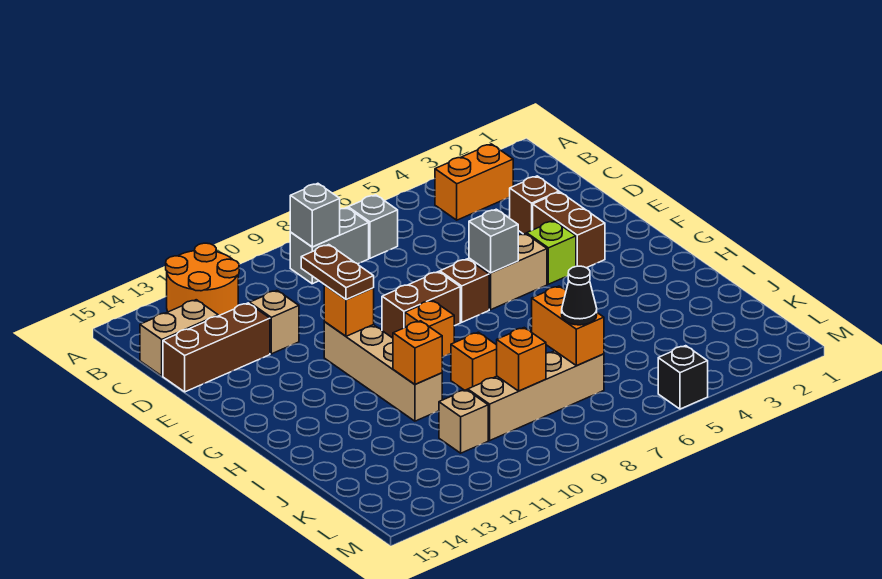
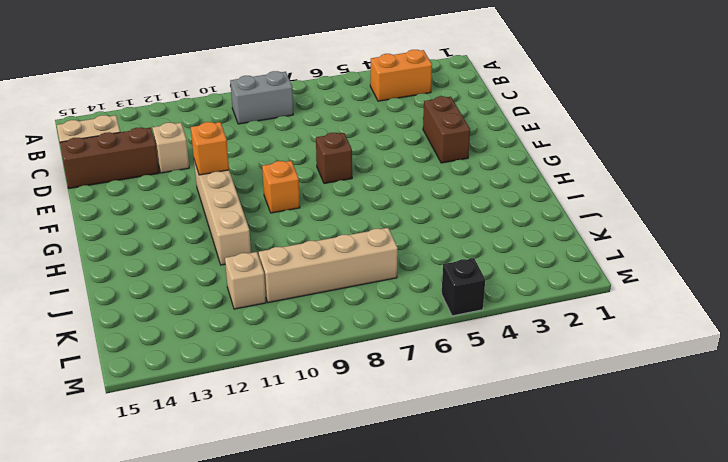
none -> orange 2x2 round brick [166,243,239,316]
none -> grey 1x1 brick [348,195,398,258]
none -> brown 1x1 brick [510,176,559,234]

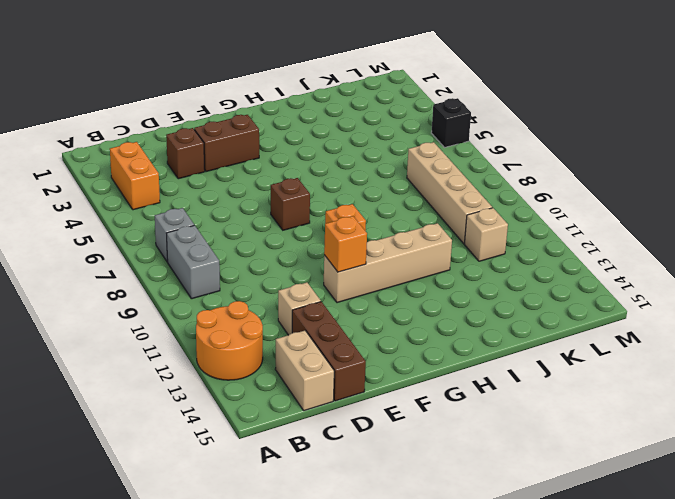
none -> lime 1x1 brick [527,221,576,284]
none -> tan 1x2 brick [469,234,547,310]
none -> brown 1x2 brick [382,272,460,338]

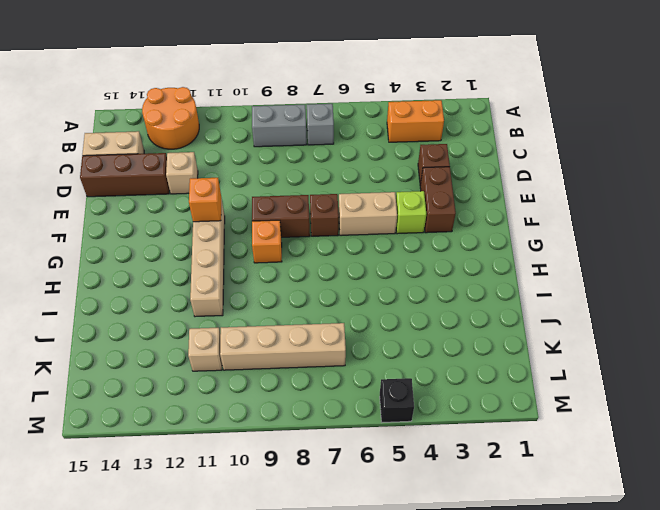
none -> orange 1x1 brick [451,332,497,390]
none -> grey 1x1 brick [290,183,340,247]
none -> grey 1x1 brick [469,209,518,273]

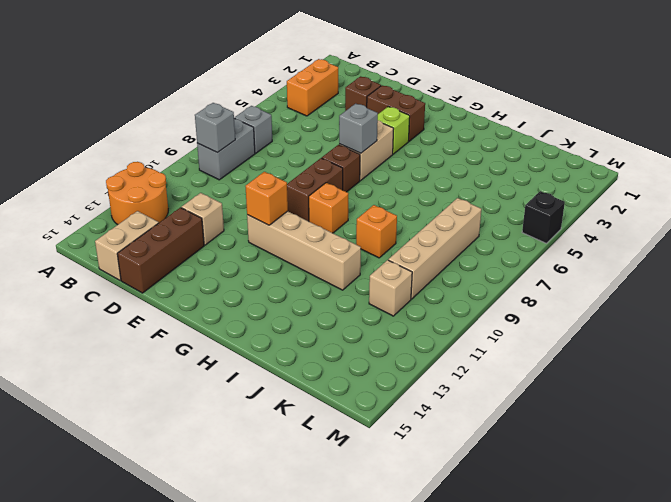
none -> orange 1x1 brick [393,321,442,384]
none -> orange 1x2 brick [532,286,604,366]
none -> orange 1x1 brick [497,328,546,391]

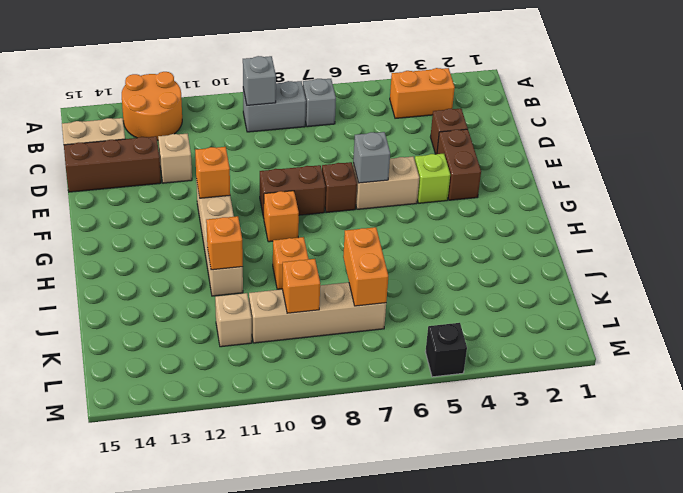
none -> brown 1x2 plate [301,245,374,300]
none -> black 1x1 cone [562,266,597,325]

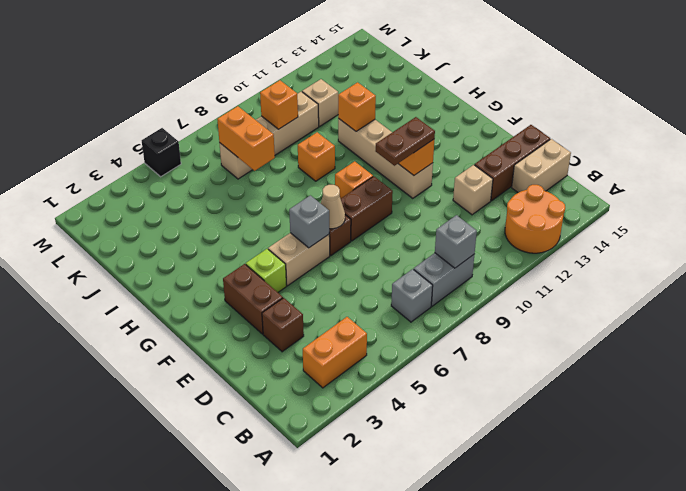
tan 1x1 cone [321,185,345,229] -> none
brown 1x2 plate [376,117,435,166] -> brown 1x2 plate turned to [301,245,374,300]
none -> black 1x1 cone [562,266,597,325]

